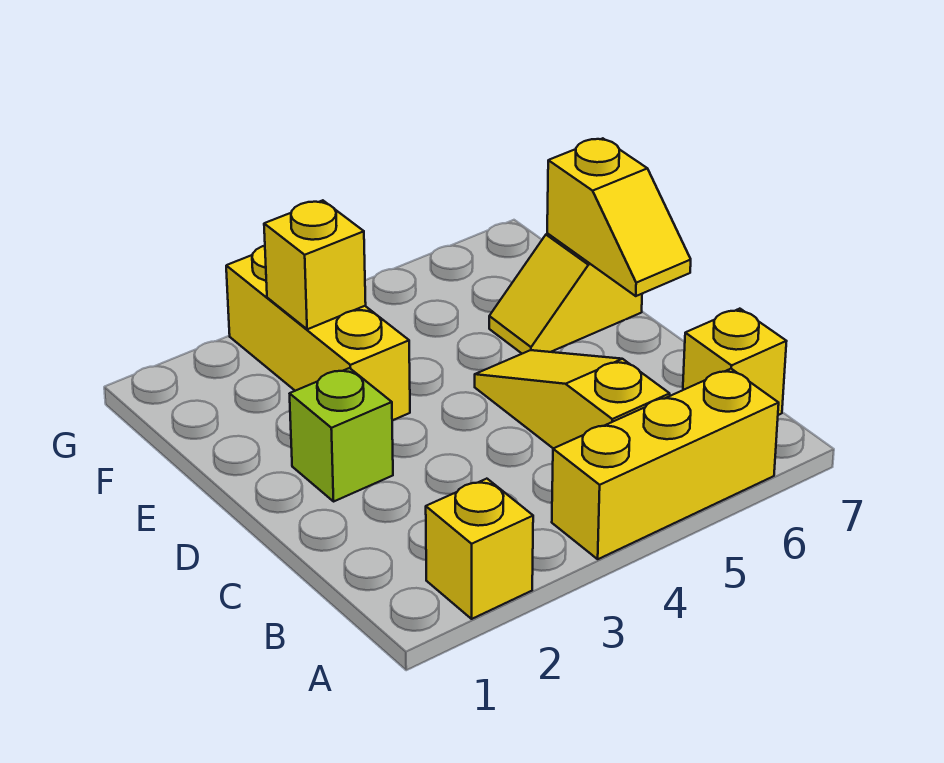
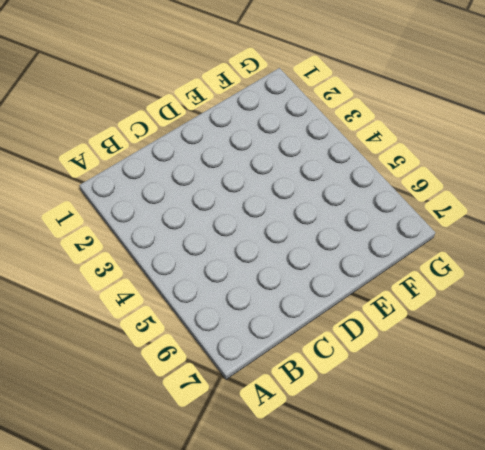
none -> yellow 1x1 brick [426,479,533,619]
none -> yellow 1x3 brick [552,369,779,559]

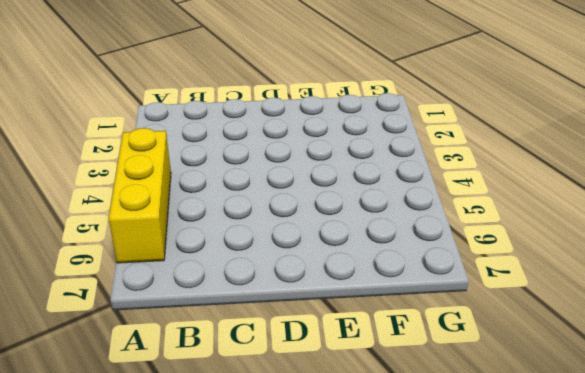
none -> yellow 1x1 brick [426,479,533,619]
none -> yellow 1x3 slope [475,350,670,448]

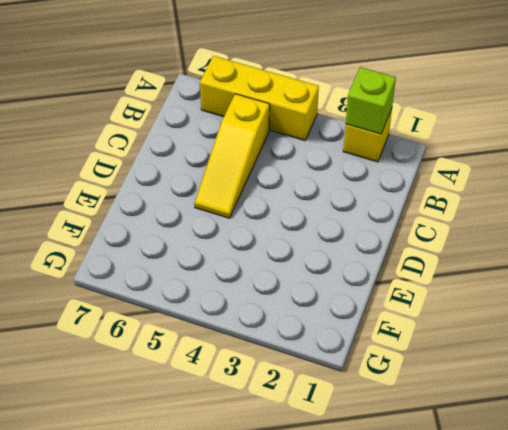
lime 1x1 brick [346,67,396,134] -> lime 1x1 brick moved to [290,368,393,501]
none -> yellow 1x1 brick [683,309,787,415]
none -> yellow 1x3 brick [226,246,410,420]

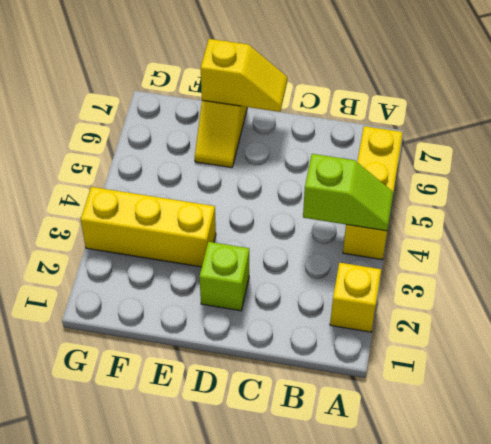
lime 1x2 slope [303,154,393,231] -> none
none -> yellow 1x3 slope [475,350,670,448]
none -> yellow 1x1 brick [683,309,787,415]

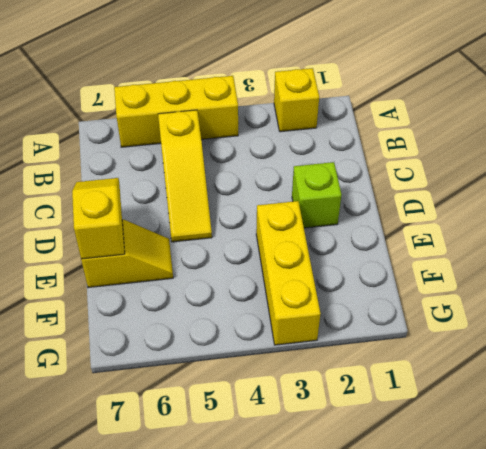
none -> yellow 1x1 brick [683,309,787,415]
none -> yellow 1x1 brick [264,200,366,329]

